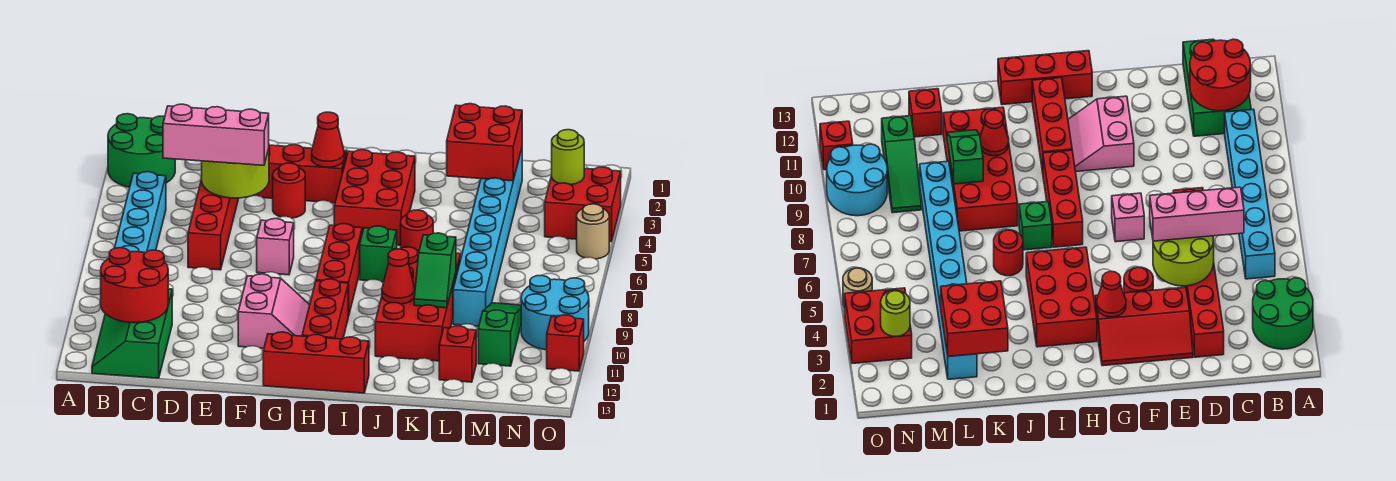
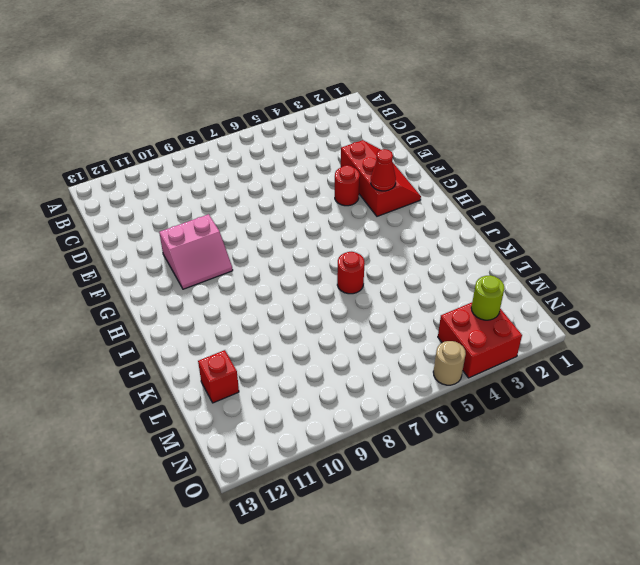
none -> green 2x2 round brick [108,114,175,187]
none -> cyan 1x6 brick [115,172,166,253]
none -> green 2x3 slope [92,289,172,378]
none -> red 1x6 brick [188,180,239,270]

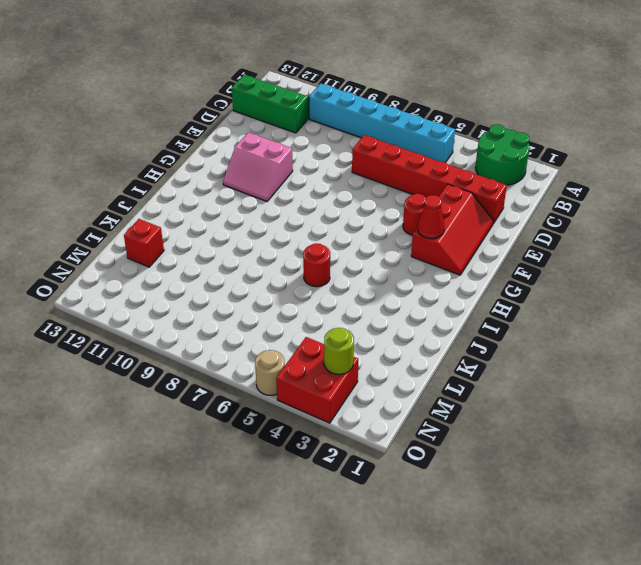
none -> pink 1x1 brick [257,219,294,275]
none -> red 1x3 brick [263,332,369,393]
none -> red 2x3 brick [334,150,415,245]
none -> red 1x3 brick [316,224,362,316]

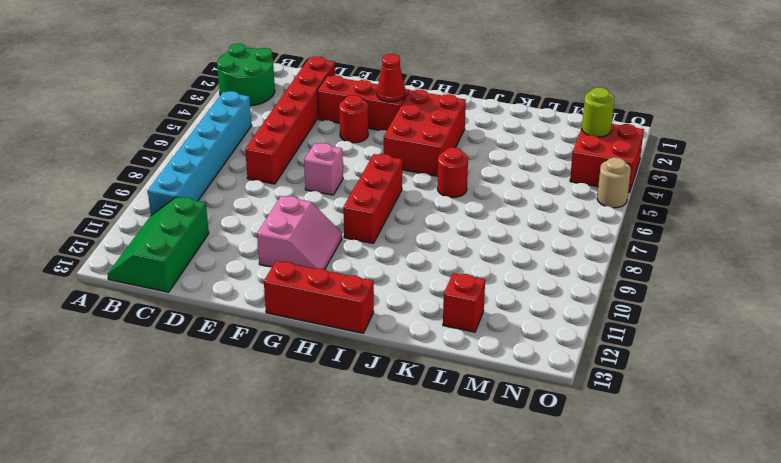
none -> red 1x3 brick [302,279,348,339]
none -> green 1x1 brick [360,226,397,282]
none -> red 2x4 brick [375,247,460,361]
none -> cyan 1x8 brick [453,149,522,326]

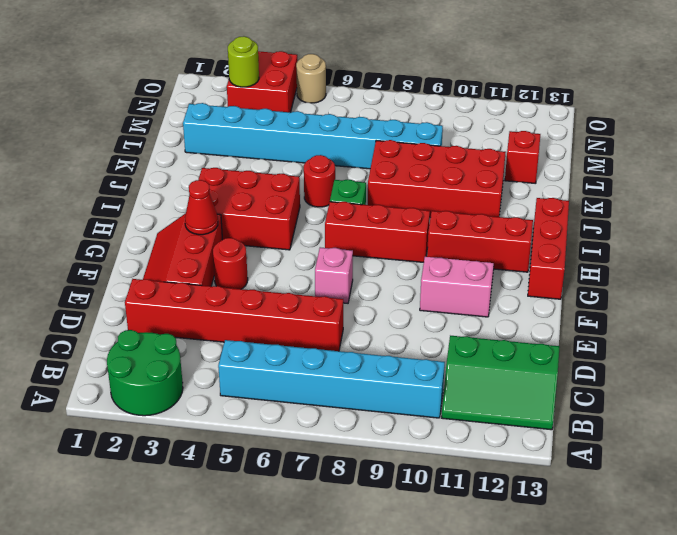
none -> green 1x3 slope [478,303,521,366]
none -> cyan 2x2 round brick [521,275,589,350]
none -> red 1x1 brick [547,315,584,371]
none -> red 2x2 round brick [101,248,168,323]

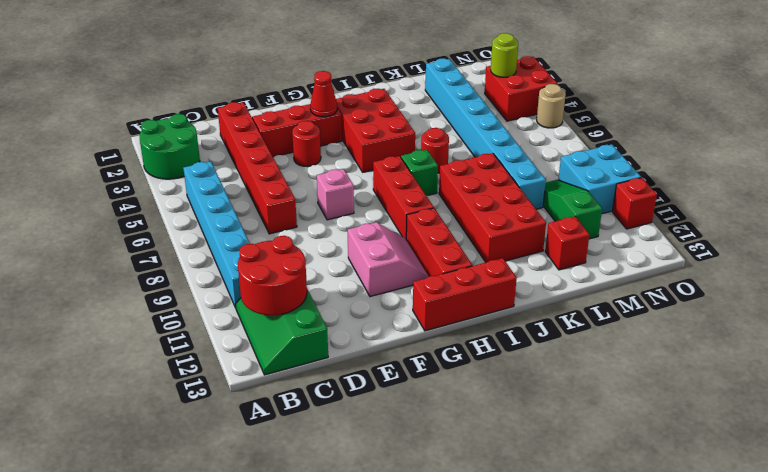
cyan 2x2 brick [558,144,641,214] -> cyan 2x2 round brick [521,275,589,350]
none -> lime 2x2 round brick [202,149,269,198]
none -> red 1x1 cone [382,249,415,304]
none -> red 2x2 brick [447,104,522,181]
none -> green 1x2 slope [414,233,456,308]

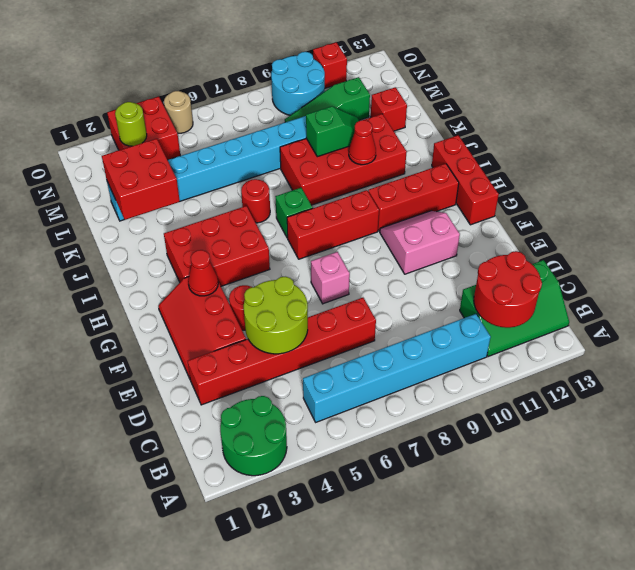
none -> pink 1x3 brick [163,104,269,165]

